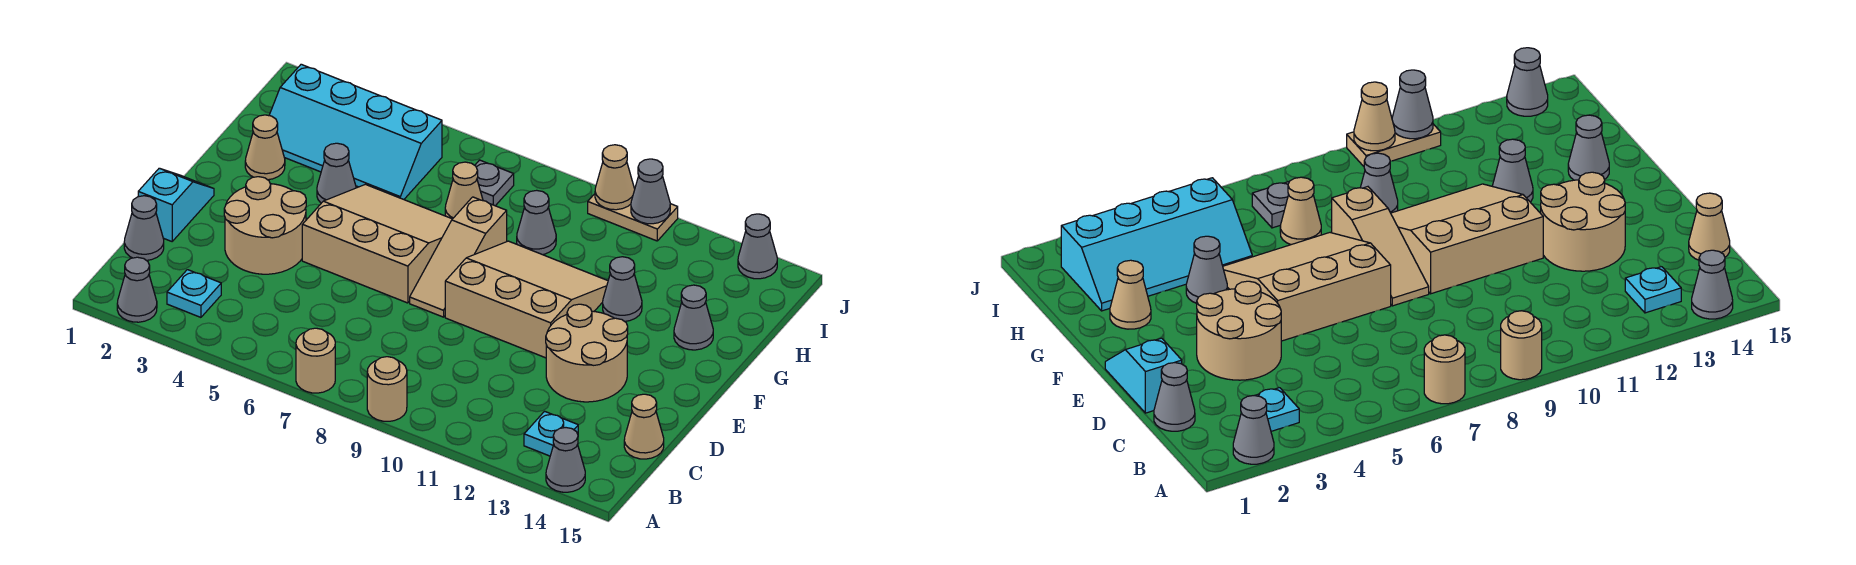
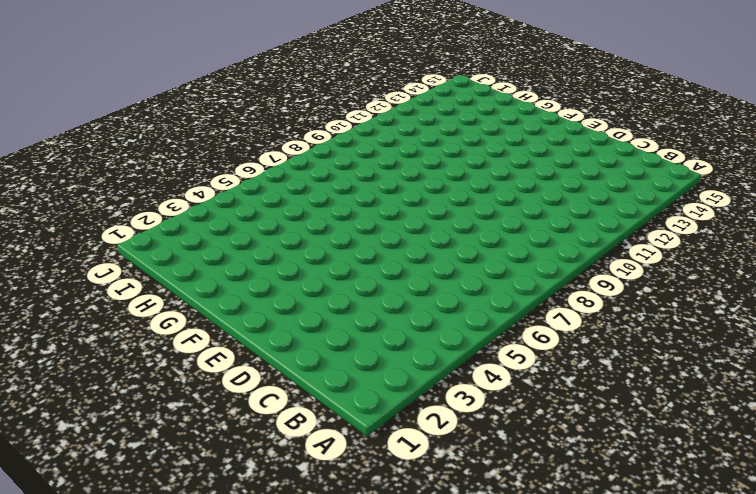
none -> grey 1x1 cone [117,257,157,322]
none -> tan 1x1 round brick [296,328,335,393]
none -> tan 1x1 round brick [367,357,407,421]

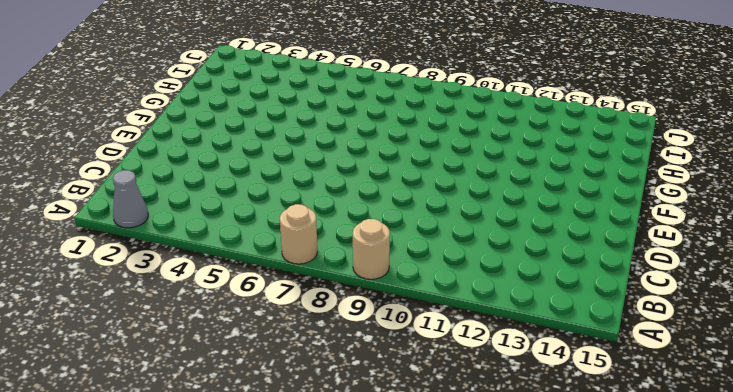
none -> grey 1x1 cone [546,428,585,492]
none -> cyan 1x1 plate [167,270,221,317]
none -> cyan 1x1 plate [524,411,578,456]

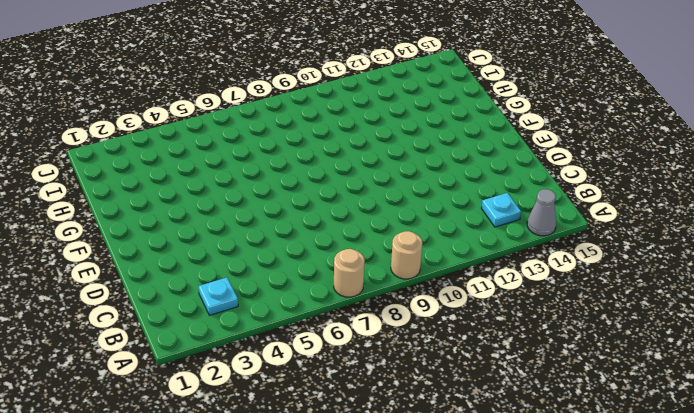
none -> grey 1x1 cone [117,257,157,322]
none -> grey 1x1 cone [124,196,164,260]
none -> tan 1x1 cone [624,394,664,459]

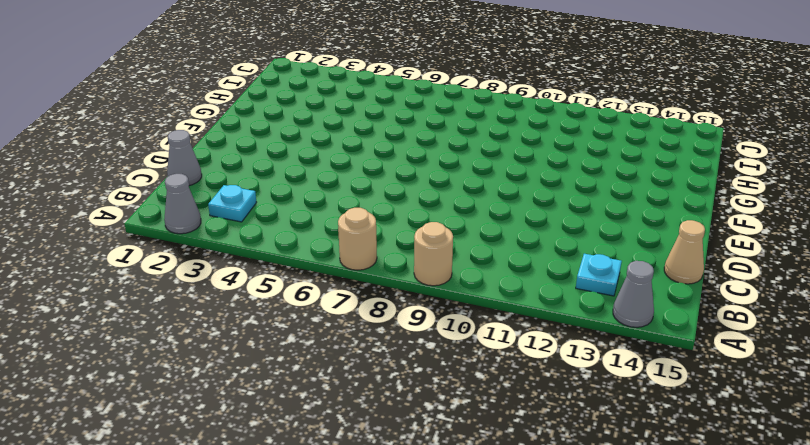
none -> cyan 1x2 slope [138,168,214,241]
none -> tan 2x2 round brick [224,177,306,274]
none -> tan 2x2 round brick [546,304,628,402]

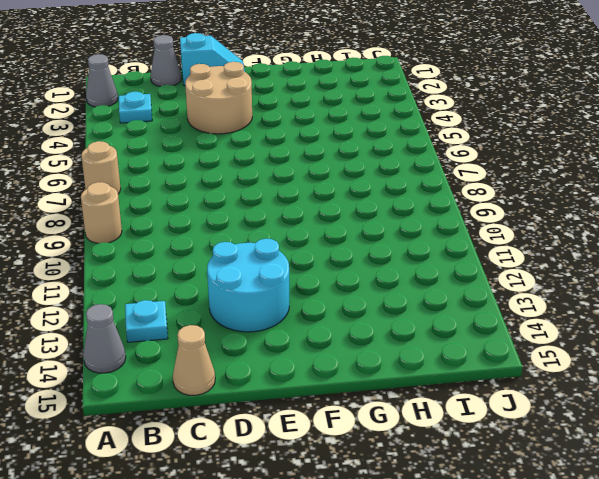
cyan 2x2 round brick [207,239,289,332] -> tan 2x2 round brick [546,304,628,402]
none -> tan 3x3 slope [302,184,452,303]
none -> tan 1x3 slope [410,197,507,317]
none -> tan 3x3 slope [445,241,608,358]

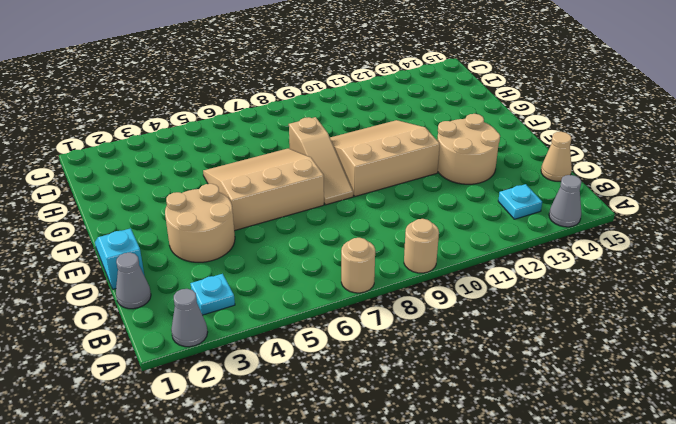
none -> tan 1x1 cone [245,115,285,180]
none -> grey 1x1 cone [317,143,356,203]
none -> grey 1x1 cone [603,257,642,321]

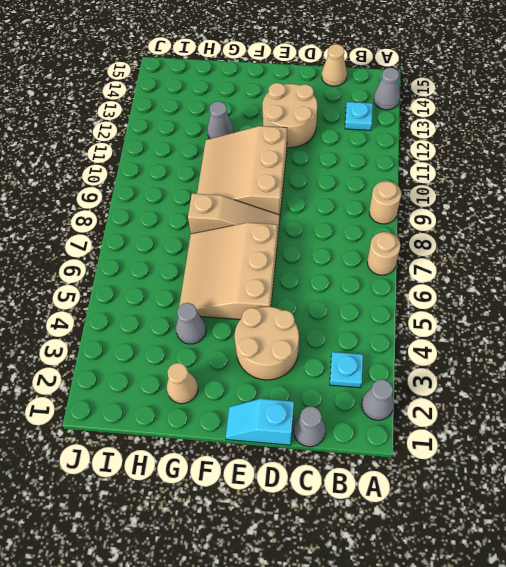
none -> grey 1x1 cone [674,285,713,350]
none -> cyan 2x4 slope [269,64,442,199]
none -> tan 1x1 cone [445,162,483,219]

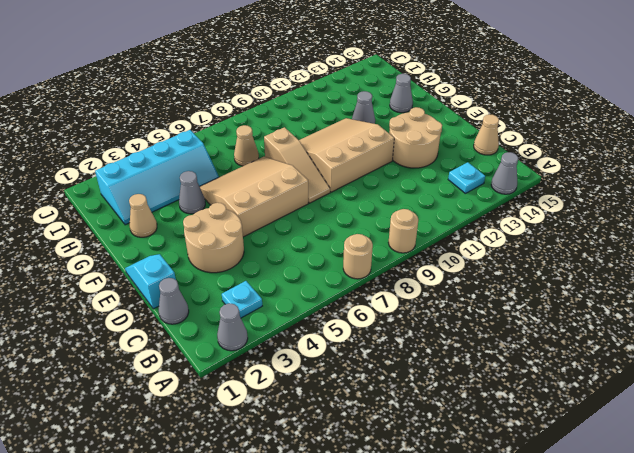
none -> grey 1x1 cone [517,190,556,255]
none -> grey 1x1 plate [475,160,514,206]
none -> tan 1x2 plate [588,194,678,241]

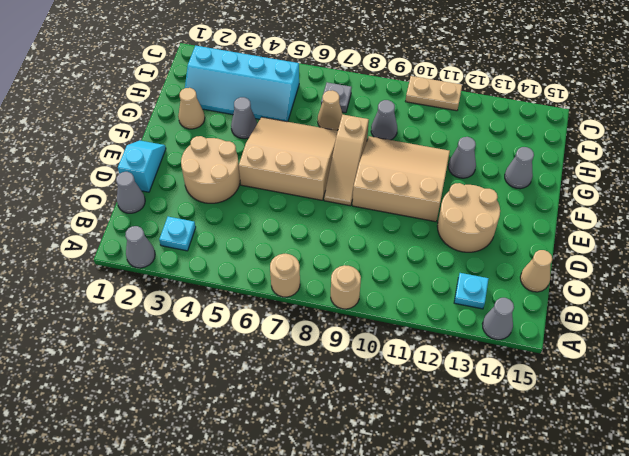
none -> grey 1x1 cone [738,214,777,279]
none -> tan 1x1 cone [595,145,635,210]
none -> grey 1x1 cone [631,159,670,224]

